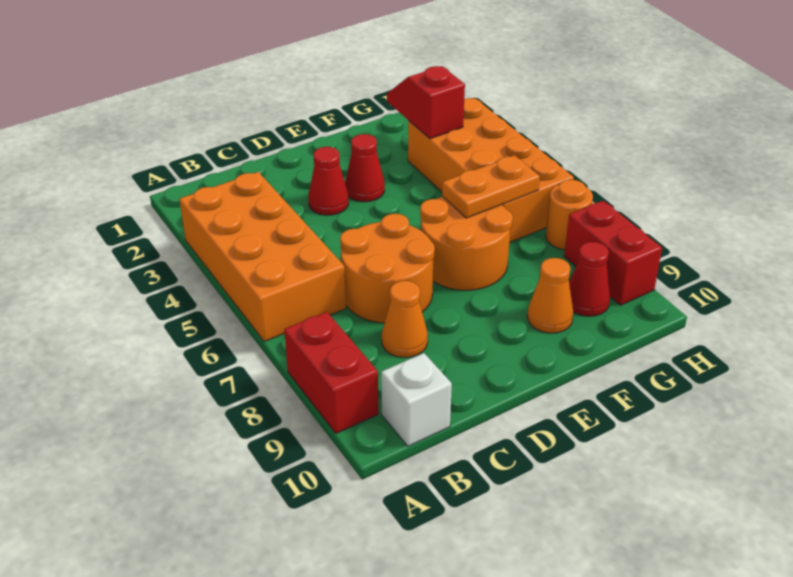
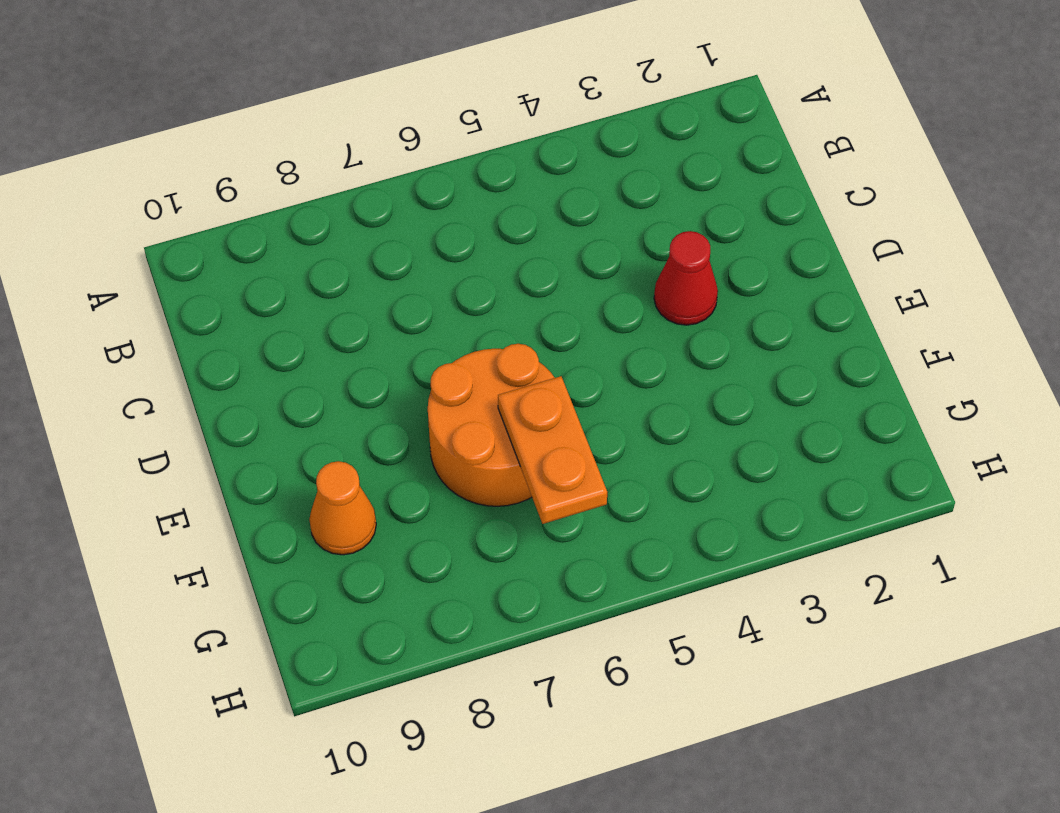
none -> orange 2x4 brick [179,172,346,341]
none -> red 1x2 brick [284,312,378,433]
none -> white 1x1 brick [381,353,452,446]

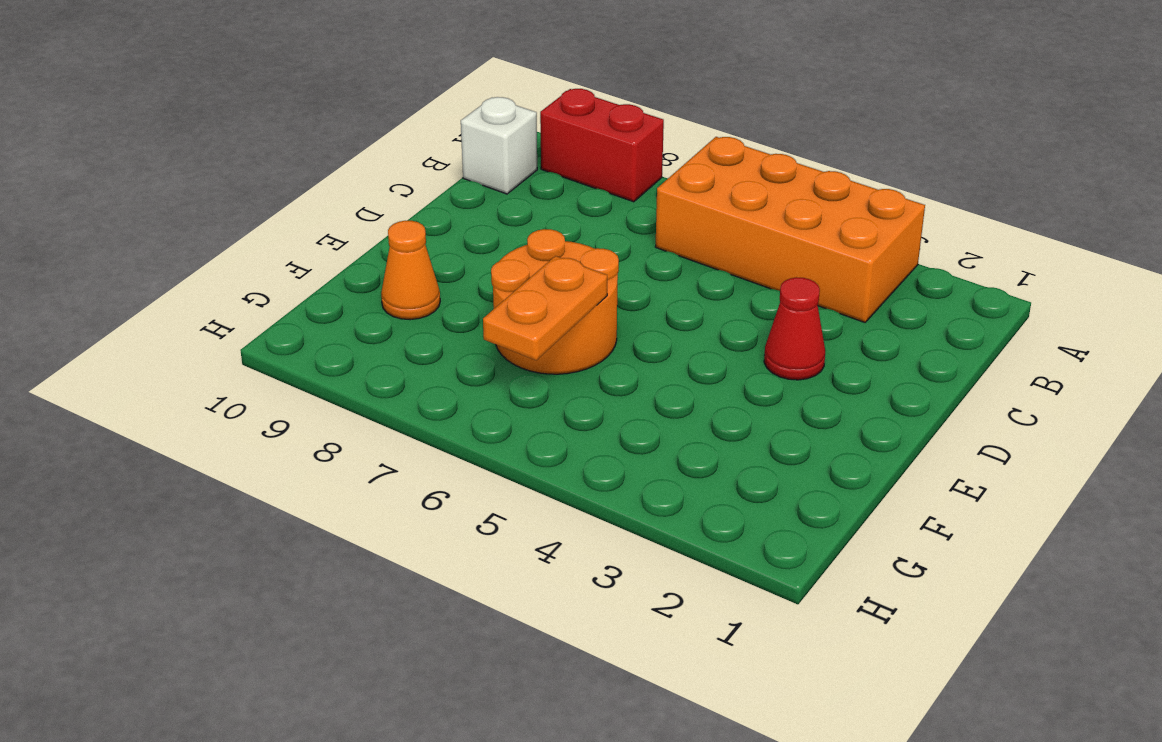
none -> orange 2x2 round brick [340,214,435,323]
none -> orange 1x1 cone [382,281,428,358]
none -> red 1x1 cone [345,134,385,202]

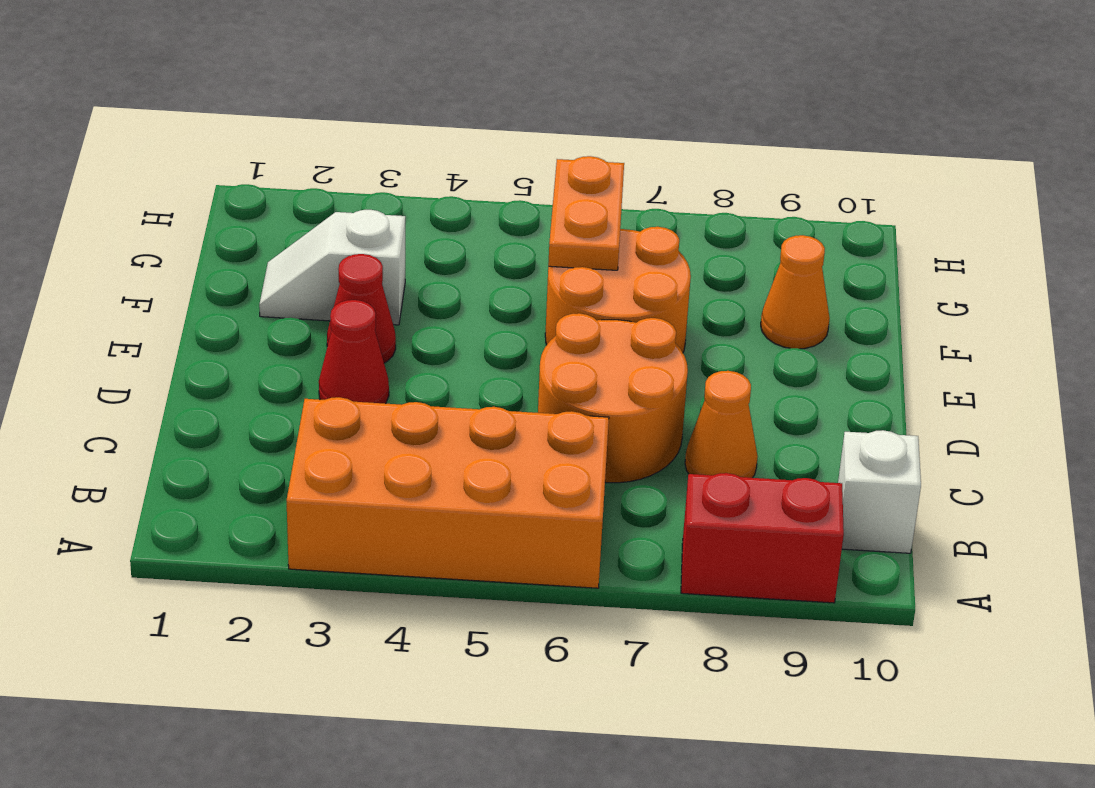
white 1x2 slope [259,210,405,325] -> none
none -> orange 2x4 brick [408,98,574,243]
none -> red 1x1 cone [569,242,610,316]
none -> orange 1x1 round brick [546,180,593,250]

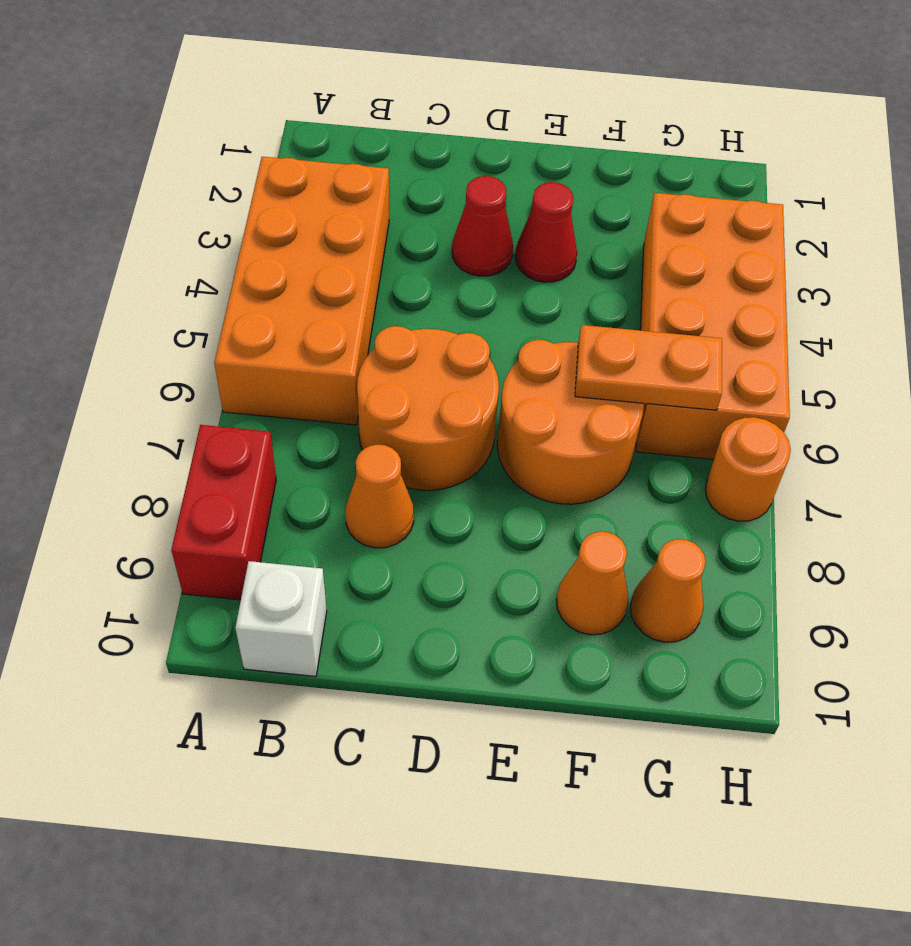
orange 1x1 cone [630,539,706,642] -> red 1x1 cone [569,242,610,316]
none -> red 1x2 brick [564,201,662,305]
none -> red 1x2 slope [387,66,465,139]

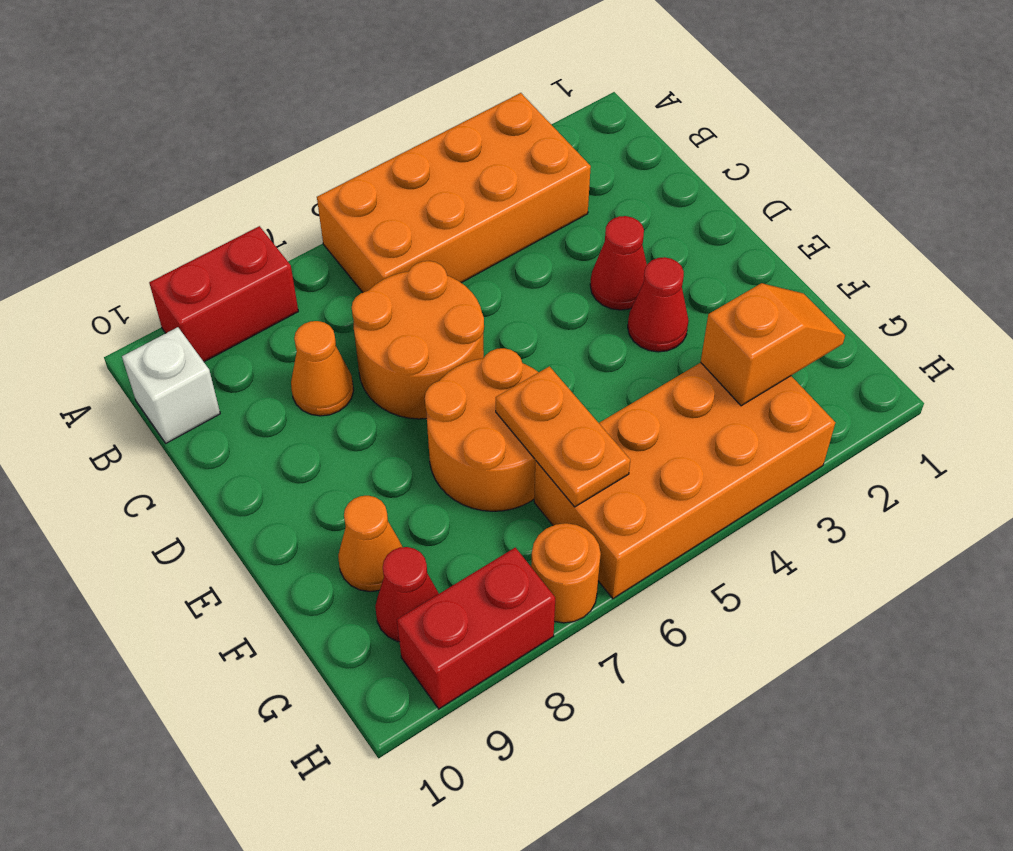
orange 1x2 slope [701,283,845,406] -> red 1x2 slope [387,66,465,139]

